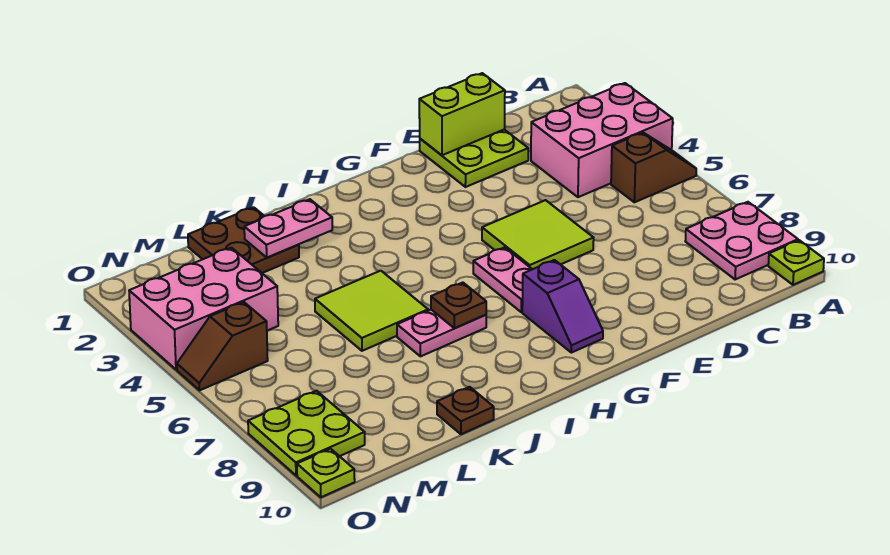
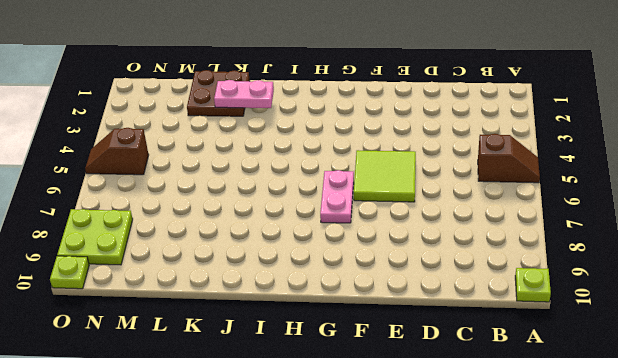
none -> pink 2x3 brick [531,83,673,197]
none -> pink 2x2 plate [685,202,798,280]
none -> lime 2x2 plate [420,130,528,187]

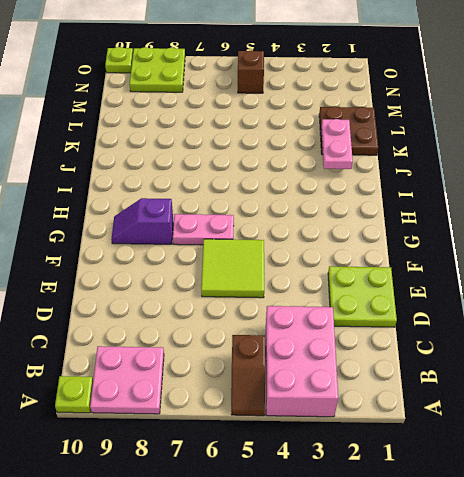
none -> pink 1x2 plate [397,310,486,356]
none -> lime 2x2 tile [315,271,428,351]
none -> brown 1x1 plate [437,387,494,434]

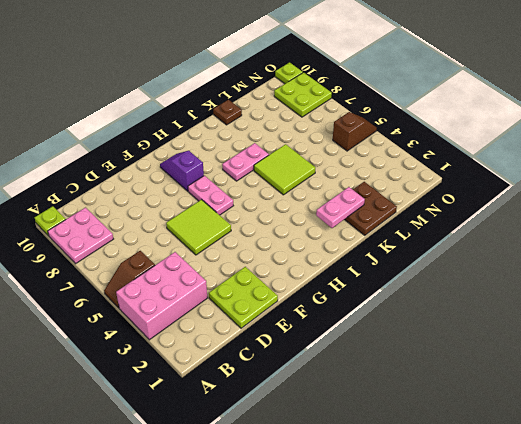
none -> pink 2x3 brick [129,248,278,370]
none -> lime 1x2 brick [419,73,505,155]
none -> brown 1x1 plate [431,283,486,328]

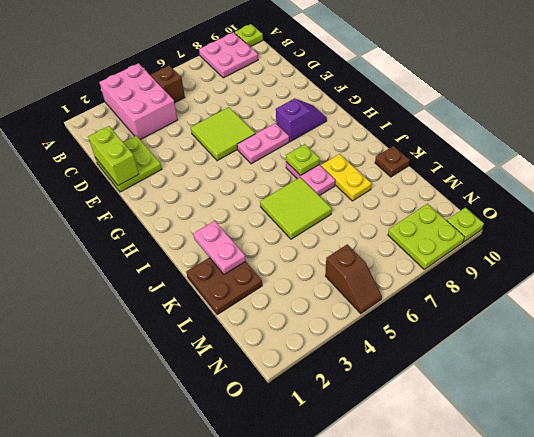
lime 1x1 plate [286,144,320,175] -> brown 1x1 plate [431,283,486,328]
yellow 1x2 plate [321,154,372,201] -> none
none -> pink 2x3 brick [129,248,278,370]

